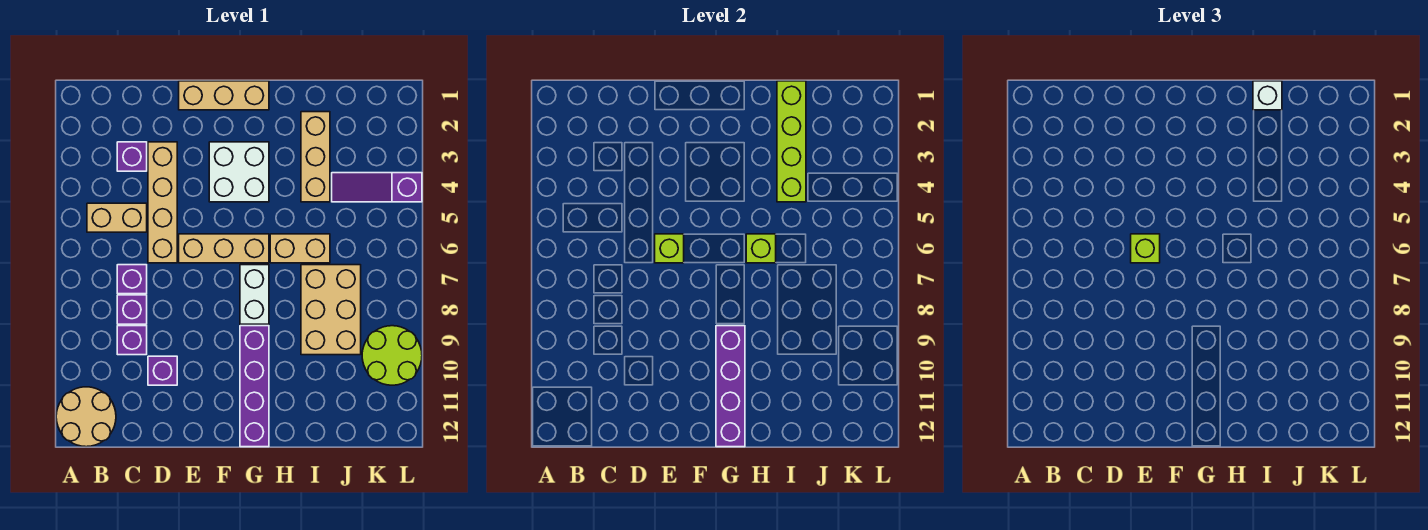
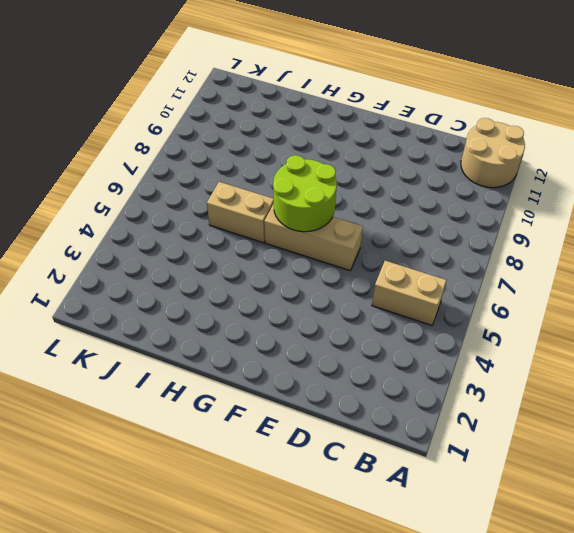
lime 2x2 round brick [273,155,337,232] -> lime 2x2 round brick moved to [362,326,422,385]
none -> purple 1x1 brick [117,142,147,171]
none -> purple 1x1 brick [117,265,147,294]
none -> purple 1x1 brick [117,295,147,324]

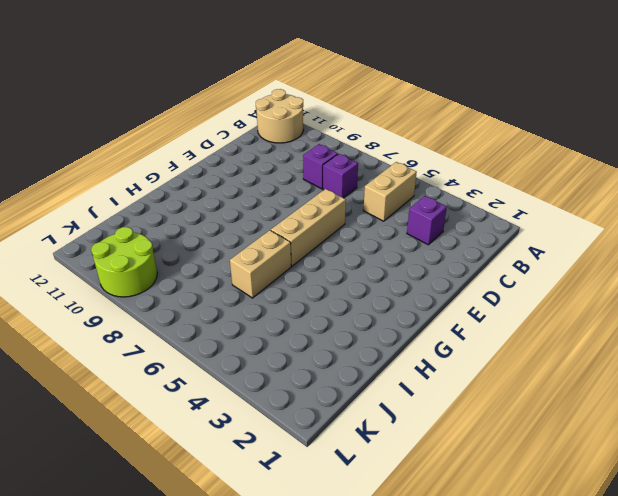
none -> purple 1x1 brick [117,326,147,355]
none -> tan 1x4 brick [148,142,177,263]
none -> purple 1x1 brick [148,356,177,385]

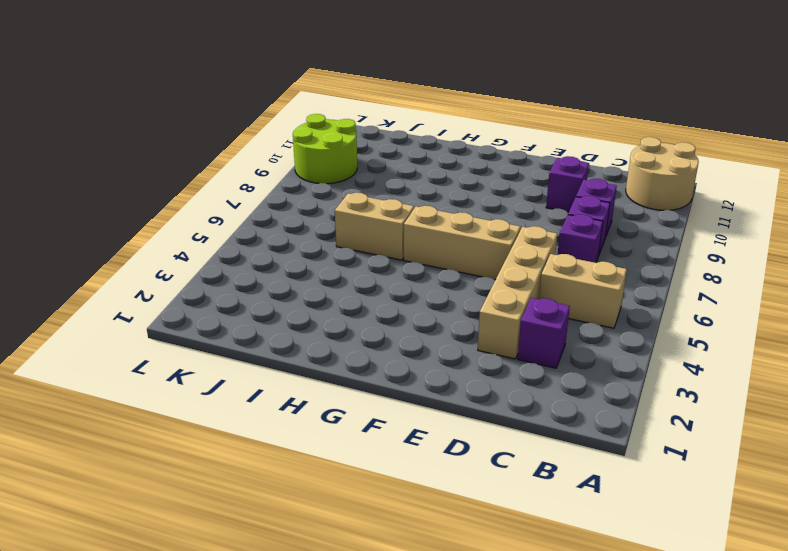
none -> tan 1x3 brick [179,81,269,110]
none -> white 2x2 brick [209,142,269,202]
none -> white 1x2 brick [240,265,269,324]

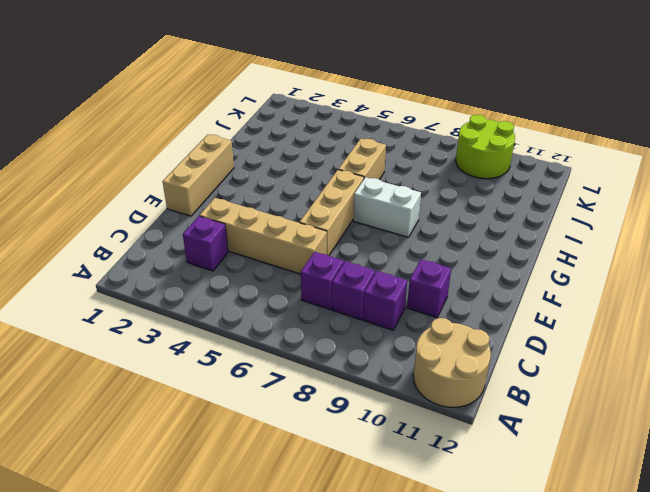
none -> tan 1x2 brick [87,203,147,232]
none -> white 2x2 brick [209,142,269,202]
none -> purple 1x4 brick [240,326,269,447]

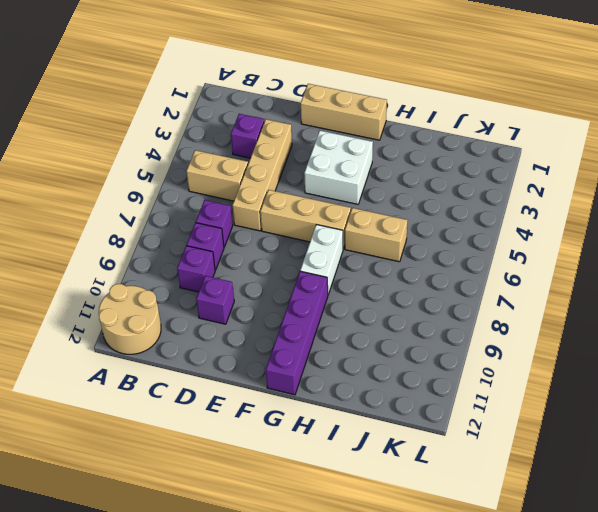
none -> tan 1x3 brick [301,112,330,202]
none -> tan 2x3 brick [301,265,361,355]
none -> purple 1x3 slope [332,173,422,202]

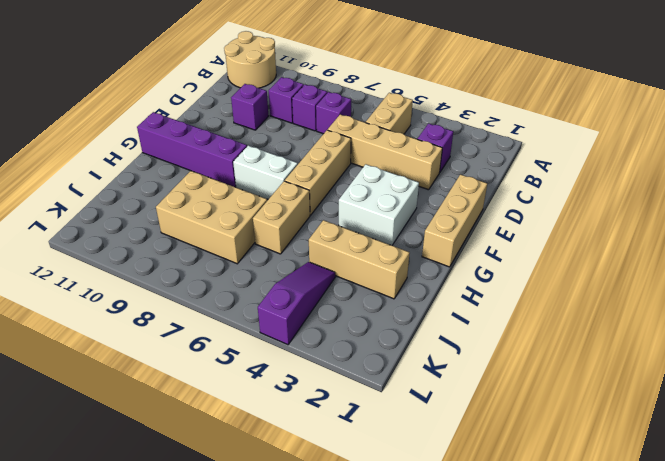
none -> lime 2x2 round brick [362,326,422,385]
none -> lime 1x1 brick [655,234,684,263]
none -> purple 1x4 brick [716,326,745,447]

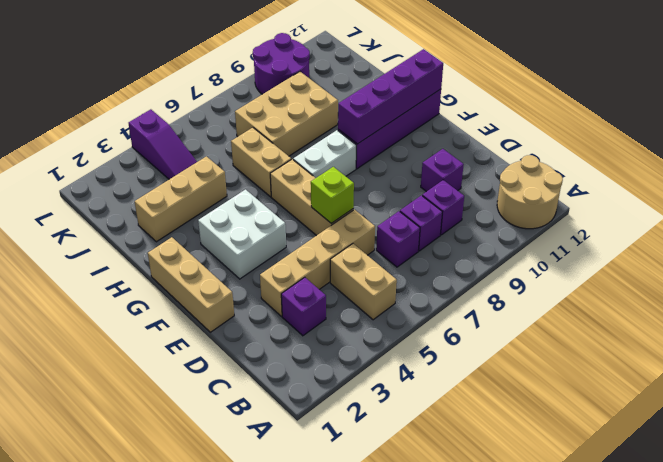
purple 2x2 round brick [253,33,310,94] -> lime 2x2 round brick [362,326,422,385]
none -> lime 1x1 brick [746,234,776,263]
none -> lime 1x4 brick [777,81,806,202]
none -> lime 1x1 brick [1131,234,1160,263]

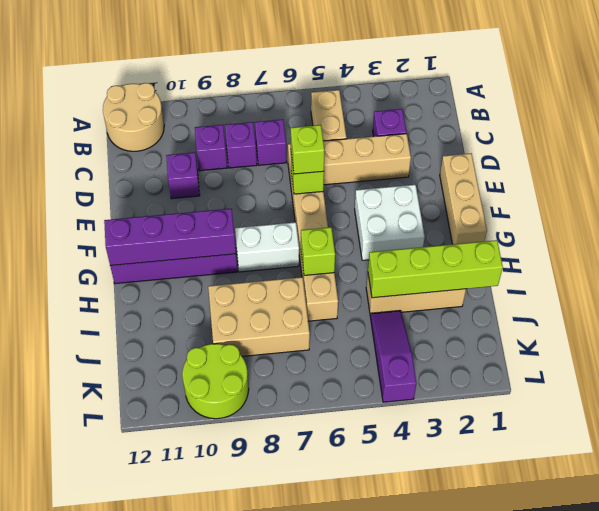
none -> white 1x1 brick [1253,81,1282,110]

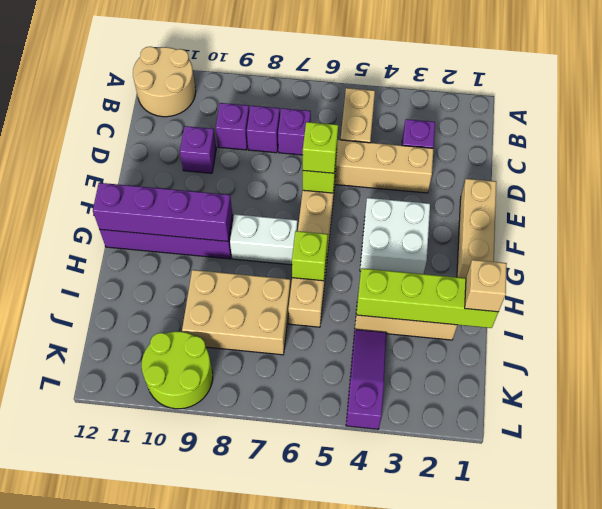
tan 1x1 brick [465,260,507,312] -> white 1x1 brick [1253,81,1282,110]

